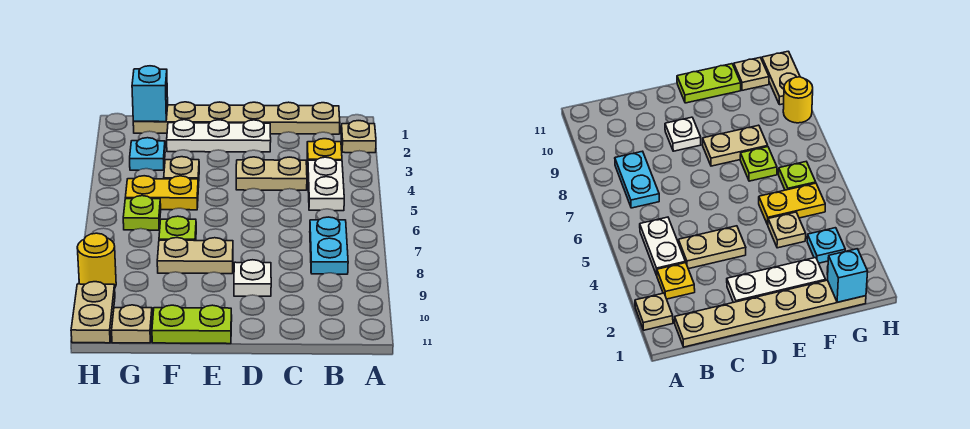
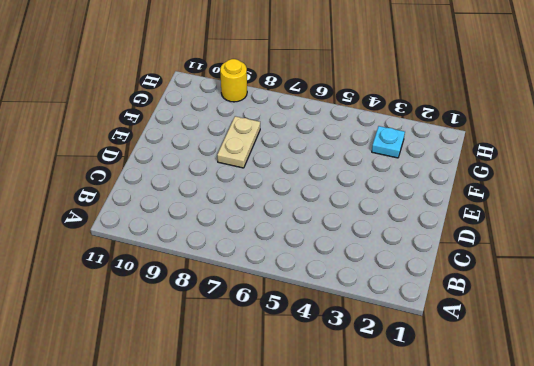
none -> tan 1x1 plate [341,121,376,153]
none -> tan 1x6 plate [133,102,340,134]
none -> yellow 1x1 plate [307,139,342,162]

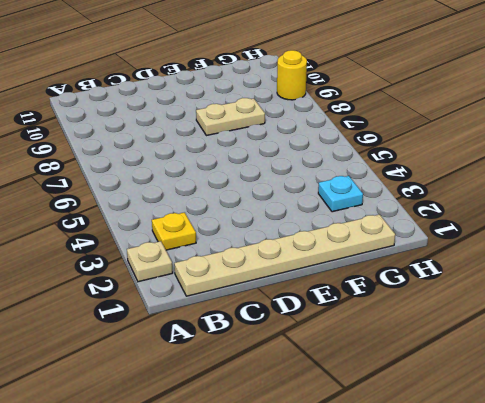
none -> white 1x2 plate [308,157,344,211]
none -> cyan 1x2 plate [310,217,348,274]
none -> tan 1x2 plate [236,157,307,190]

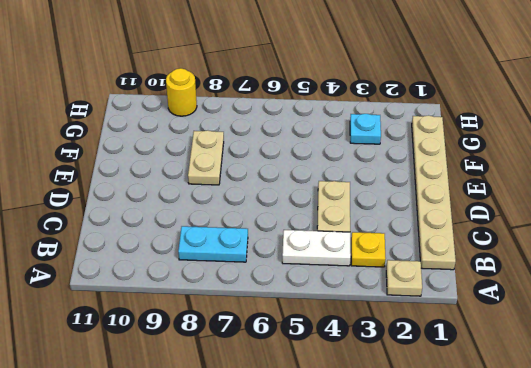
none -> white 1x3 plate [167,120,271,152]
none -> white 1x1 plate [234,260,271,296]
none -> lime 1x2 plate [152,305,232,344]

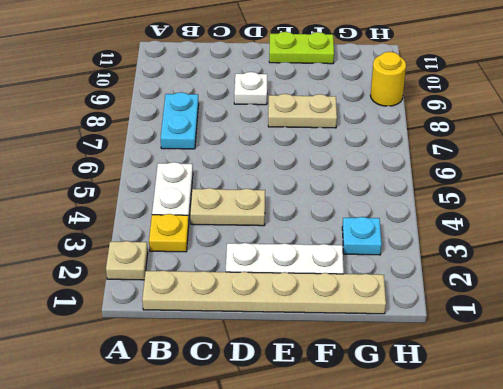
none -> tan 1x1 plate [164,157,199,187]
none -> yellow 1x2 plate [125,176,198,210]
none -> lime 1x1 plate [159,216,196,241]

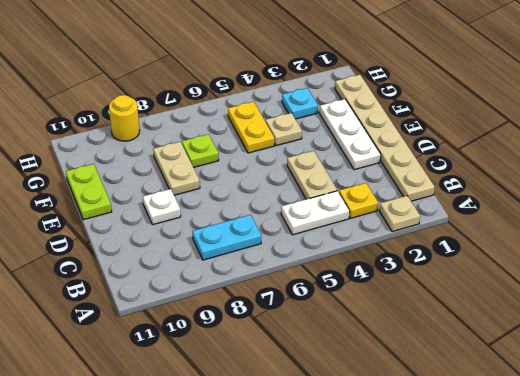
none -> lime 1x1 plate [123,196,161,230]
none -> tan 1x1 plate [112,305,152,343]
none -> tan 1x2 plate [71,282,115,343]

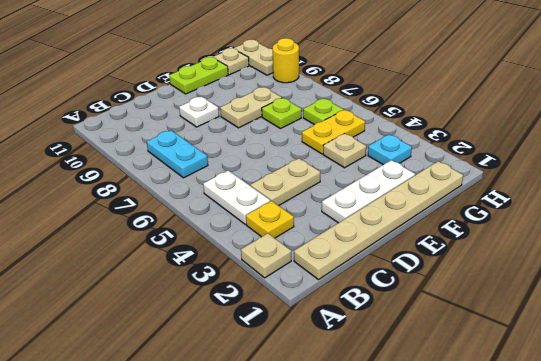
none -> cyan 1x1 brick [132,66,168,122]

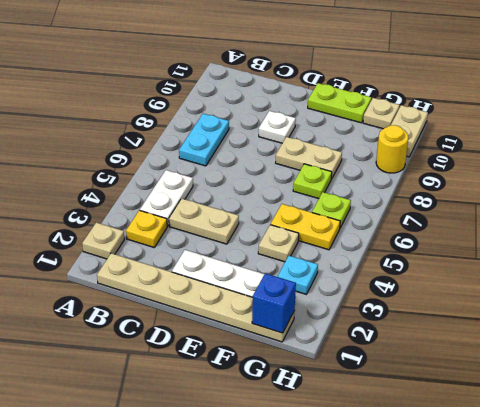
blue 1x1 brick [252,273,296,333] -> cyan 1x1 brick [132,66,168,122]

